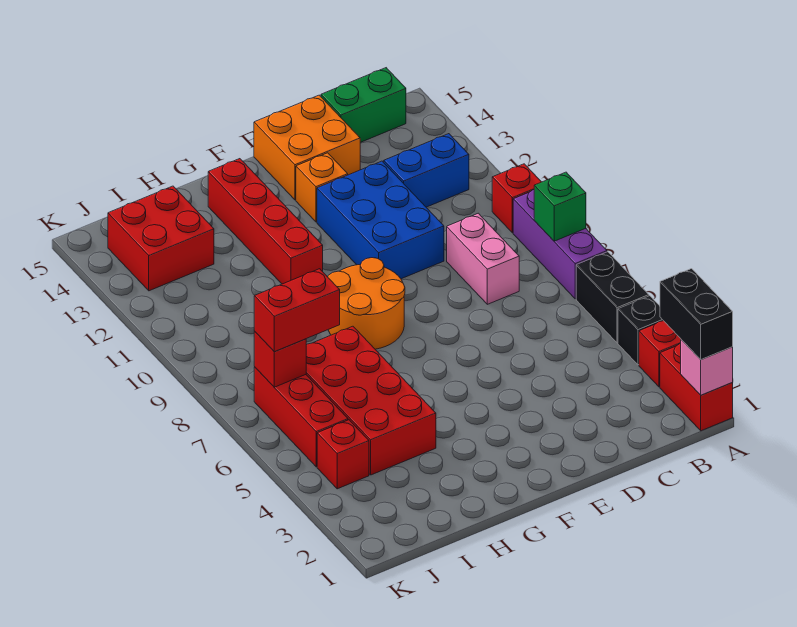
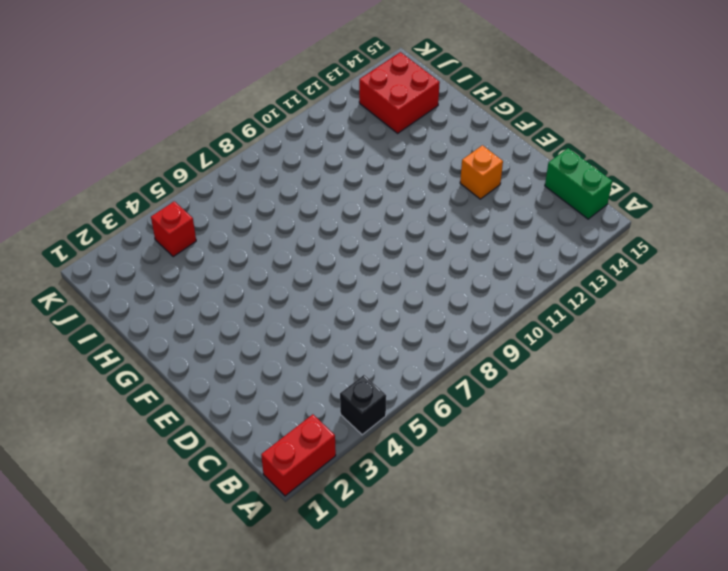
none -> red 1x1 brick [639,321,681,387]
none -> black 1x2 brick [576,252,649,343]
none -> purple 1x3 brick [513,190,607,299]

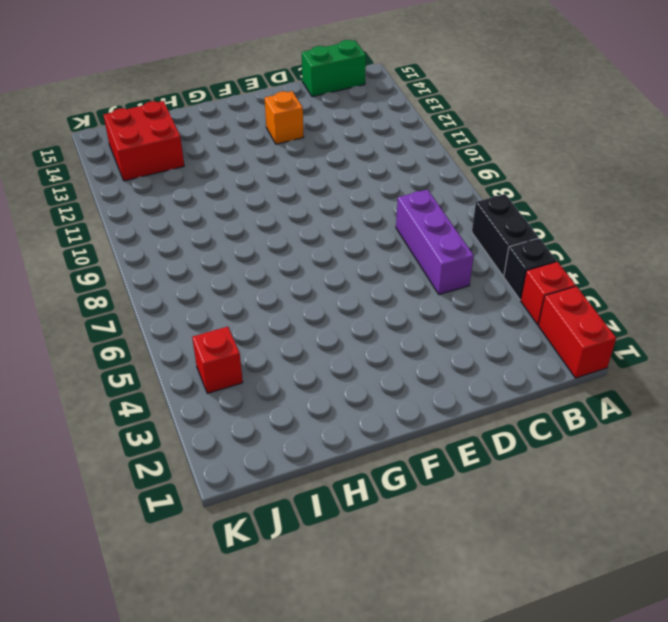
purple 1x3 brick [396,189,474,295] -> purple 1x3 brick moved to [513,190,607,299]
none -> red 1x1 brick [492,164,541,233]
none -> blue 1x2 brick [384,134,469,207]
none -> pink 1x2 brick [447,213,519,304]

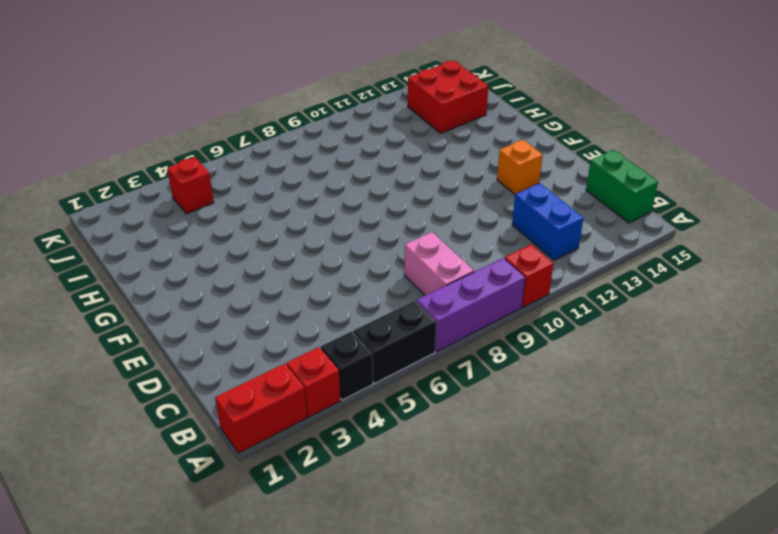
pink 1x2 brick [404,232,474,295] -> pink 1x2 brick turned to [447,213,519,304]
none -> blue 2x3 brick [317,161,444,279]
none -> orange 2x2 brick [254,95,360,200]
none -> orange 2x2 round brick [328,258,405,349]

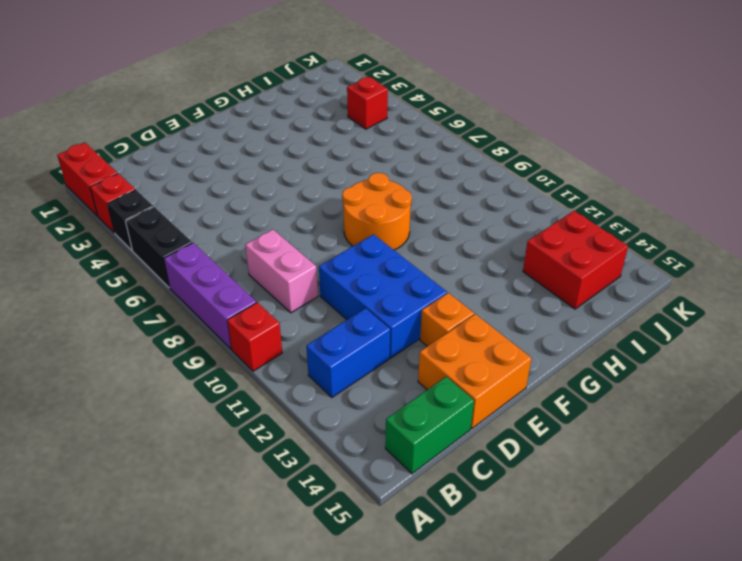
none -> red 1x4 brick [208,159,323,284]
none -> red 2x4 brick [306,326,436,475]
none -> red 1x3 brick [254,367,348,467]

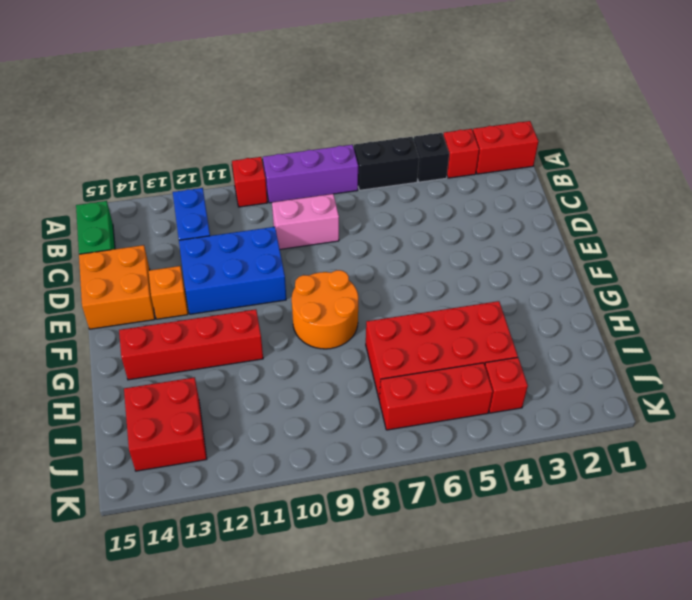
none -> pink 1x1 brick [681,340,733,395]
none -> green 1x1 brick [534,172,586,241]
none -> red 1x1 brick [254,332,306,387]

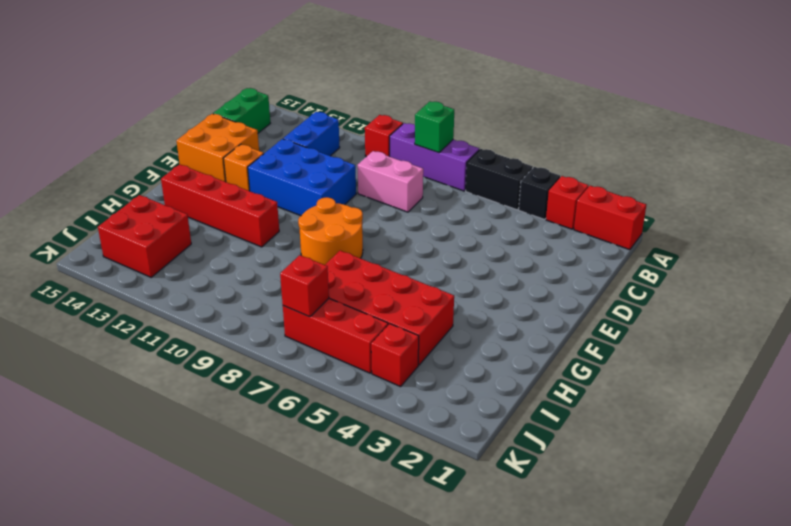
none -> pink 1x1 brick [681,340,733,395]
none -> black 1x2 brick [660,269,733,360]
none -> red 1x2 brick [254,269,340,352]

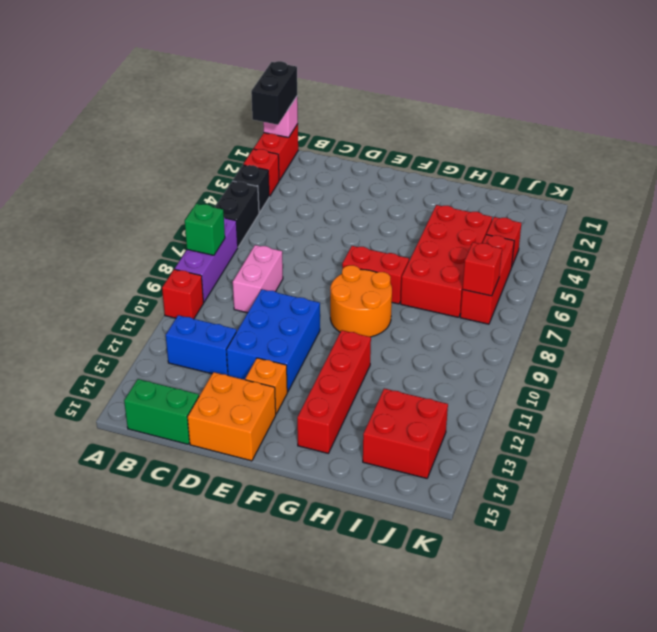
red 1x2 brick [342,246,409,304] -> red 1x2 brick moved to [254,269,340,352]

